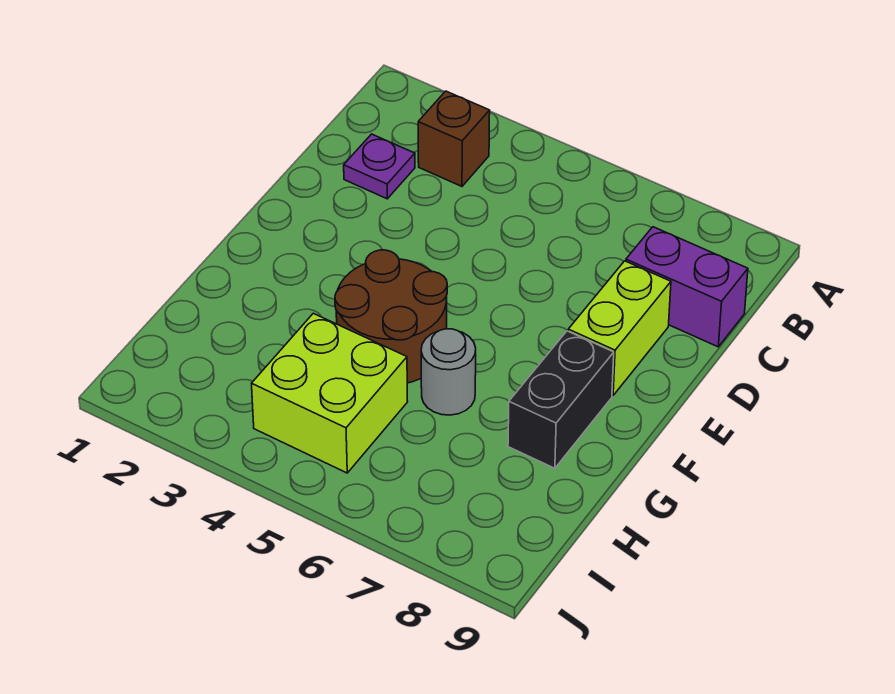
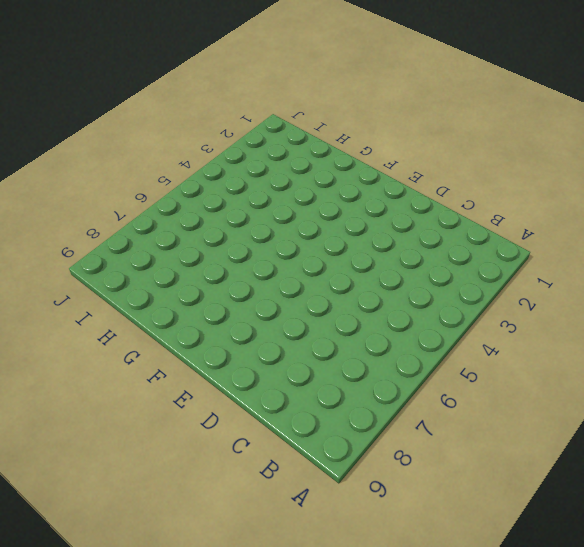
none -> brown 1x1 brick [418,91,490,186]
none -> purple 1x1 plate [344,134,415,199]

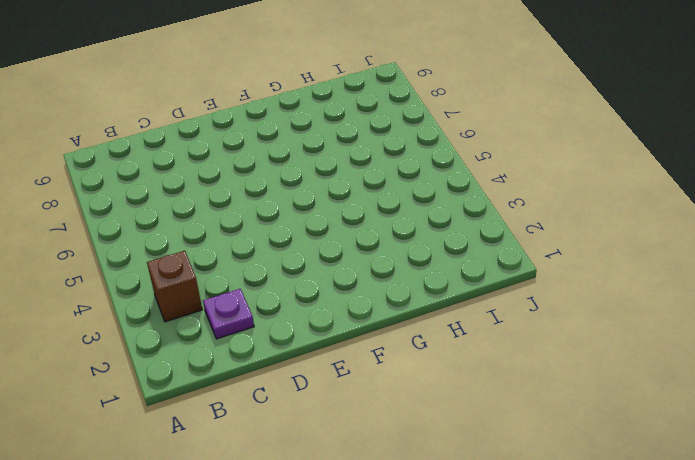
none -> purple 1x2 brick [626,227,748,347]
none -> lime 1x2 brick [568,261,671,395]

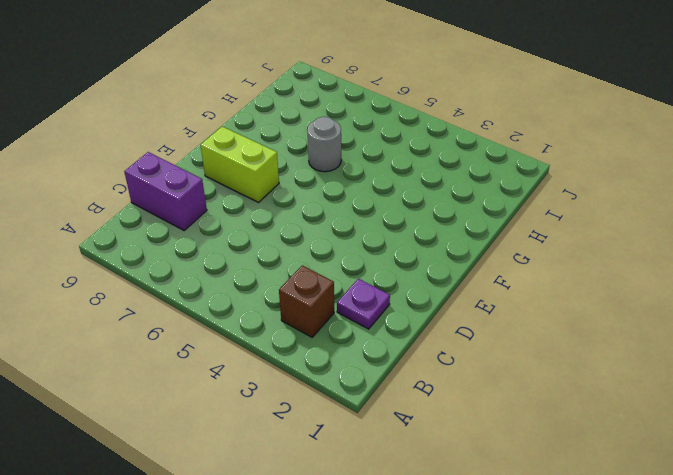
lime 1x2 brick [201,127,279,202] -> lime 1x2 brick turned to [568,261,671,395]
none -> brown 2x2 round brick [335,250,447,383]
none -> black 1x2 brick [508,331,614,468]

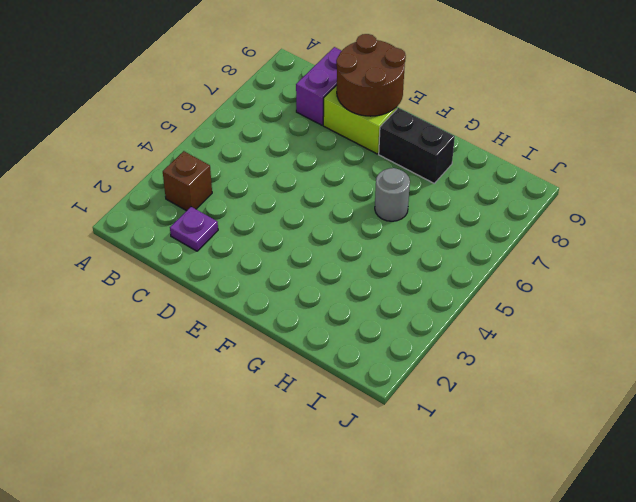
brown 2x2 round brick [336,34,406,116] -> brown 2x2 round brick moved to [335,250,447,383]
none -> lime 2x2 brick [252,313,408,473]

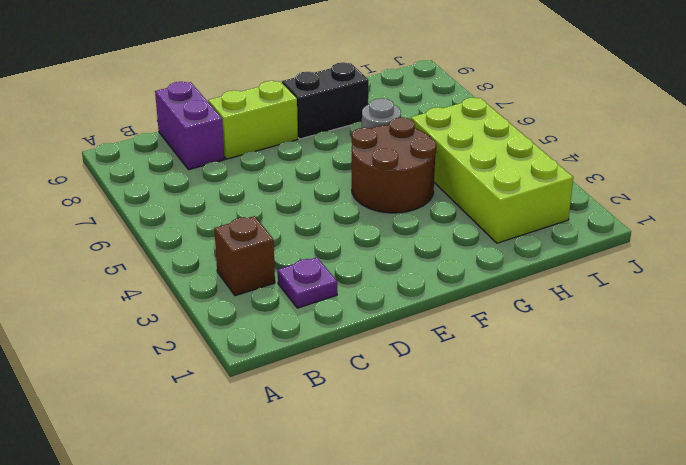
lime 2x4 brick [411,98,573,243] -> lime 2x2 brick [252,313,408,473]

